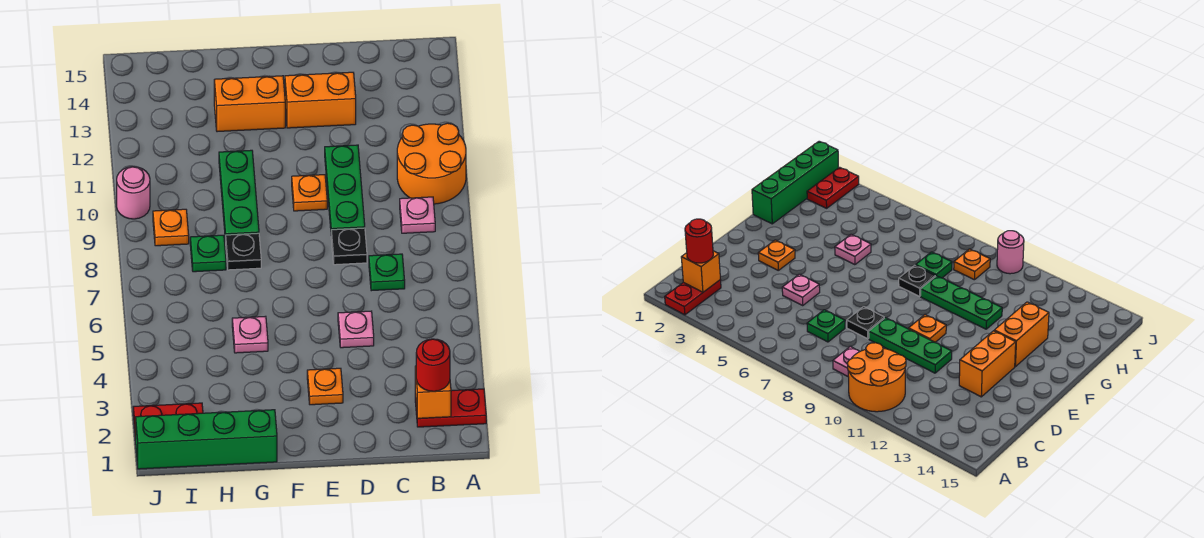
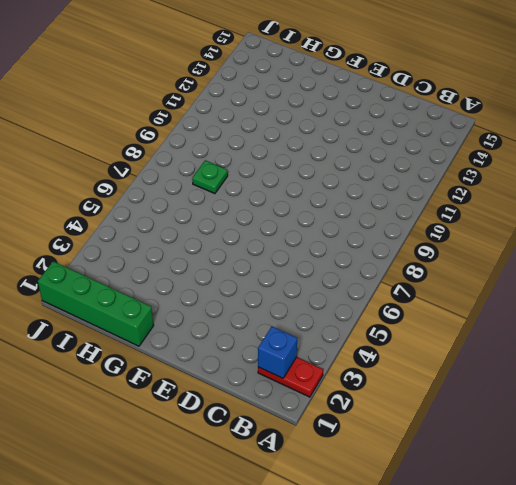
blue 1x1 brick [258,327,297,378] -> orange 1x1 brick [415,366,451,418]
none -> orange 2x2 round brick [397,123,466,204]
none -> pink 1x1 plate [400,197,435,233]
none -> green 1x1 plate [369,254,405,291]

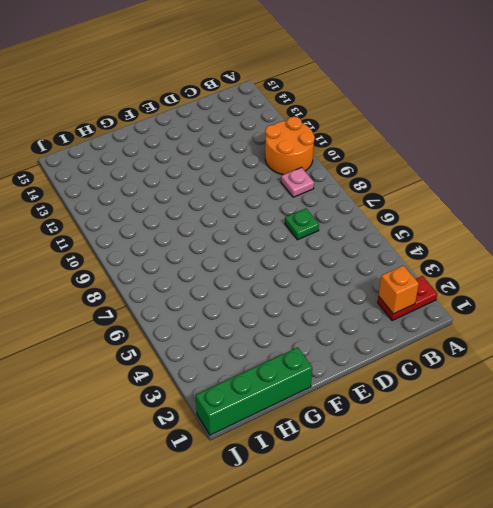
none -> pink 1x1 plate [338,311,374,348]
none -> black 1x1 plate [331,228,367,265]
none -> green 1x3 plate [325,145,365,230]

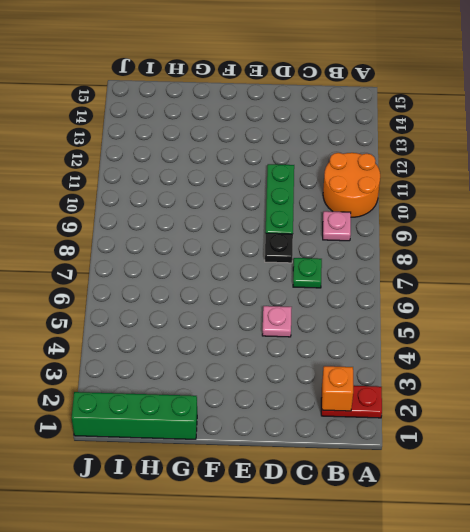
none -> orange 1x2 brick [285,72,356,128]
none -> orange 1x1 plate [307,368,343,405]
none -> orange 1x1 plate [292,175,327,211]

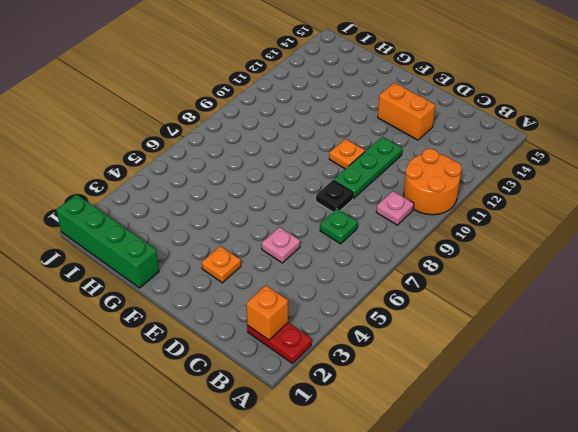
none -> orange 1x2 brick [214,76,285,132]
none -> pink 1x1 plate [232,316,268,353]
none -> black 1x1 plate [226,233,261,270]

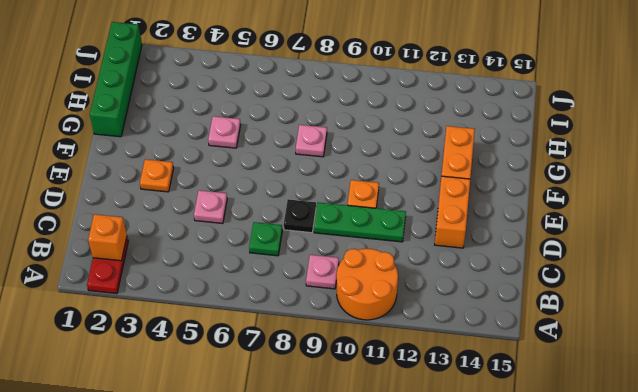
pink 1x1 plate [296,125,327,157] -> black 1x1 plate [226,233,261,270]
none -> green 1x3 plate [219,150,259,241]
none -> green 1x1 plate [190,235,226,272]
none -> red 1x2 plate [133,403,203,440]

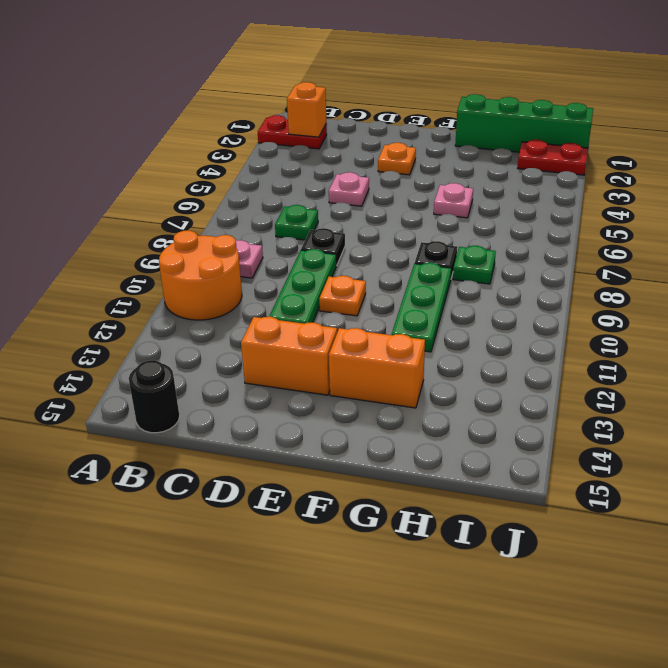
black 1x1 round brick [129,360,180,433] -> none
none -> orange 1x1 plate [153,209,189,246]
none -> pink 1x1 round brick [117,167,150,219]
none -> red 1x1 round brick [416,339,450,391]

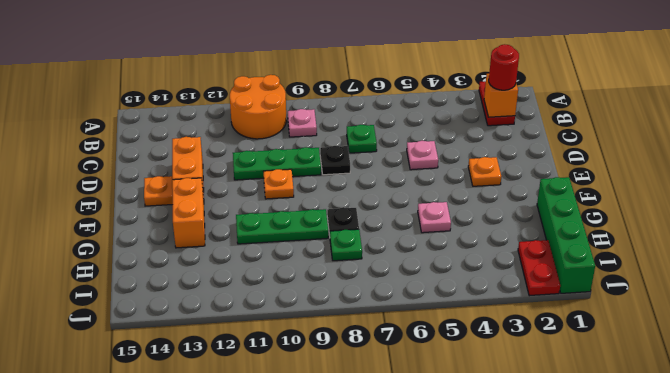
orange 1x1 plate [144,176,173,206] -> orange 1x1 plate moved to [153,209,189,246]
none -> pink 1x1 round brick [117,167,150,219]

